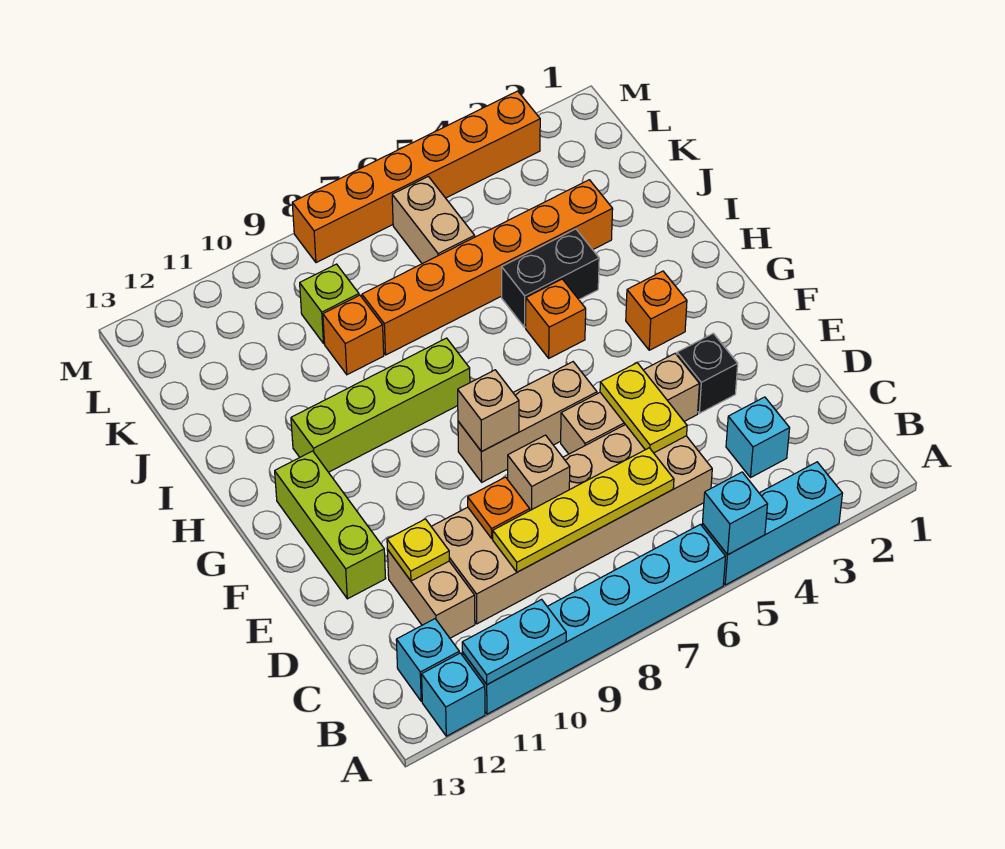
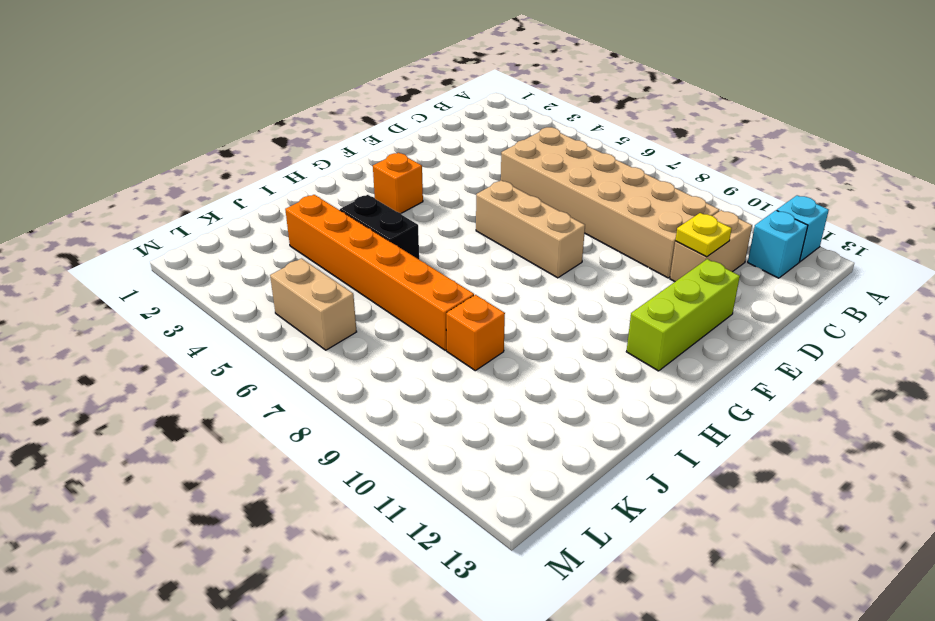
tan 1x2 brick [270,259,357,350] -> tan 1x2 brick turned to [392,176,475,264]
none -> cyan 1x3 brick [702,462,843,585]
none -> cyan 1x6 brick [462,524,726,714]
none -> cyan 1x1 brick [726,397,790,477]

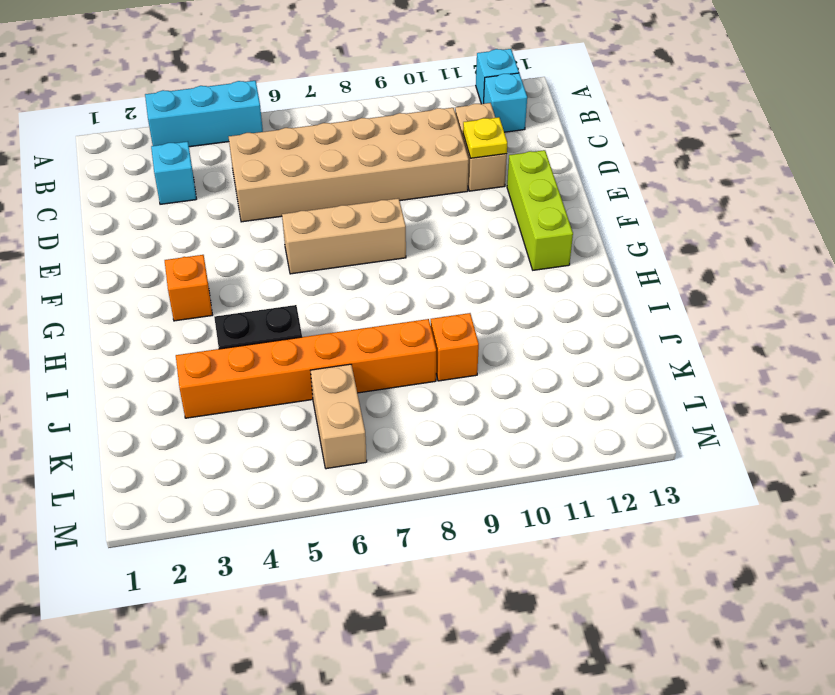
none -> cyan 1x6 brick [462,524,726,714]
none -> black 1x1 brick [677,333,738,413]
none -> tan 1x3 brick [561,354,699,454]

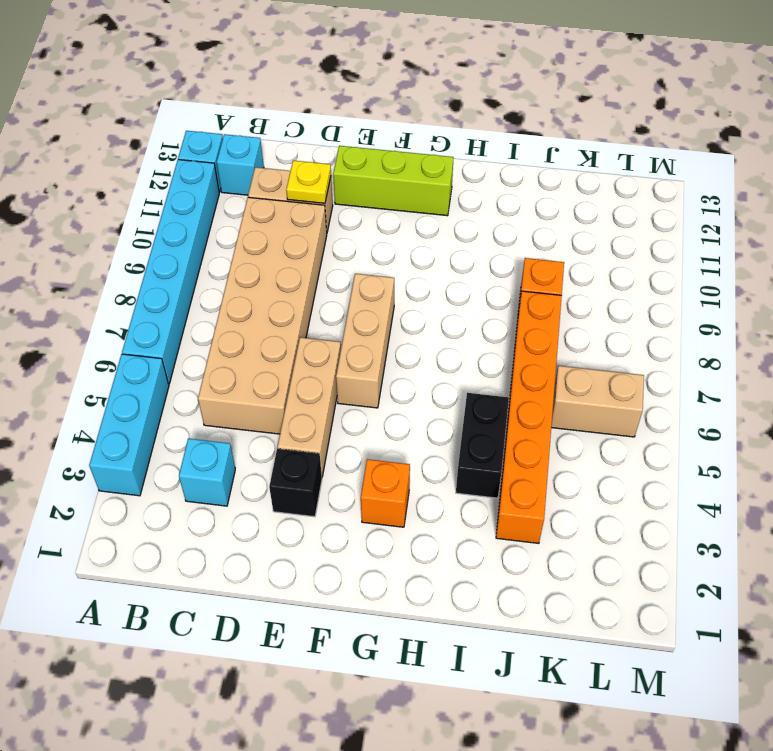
none -> orange 1x1 brick [526,279,586,358]
none -> lime 1x4 brick [291,338,470,472]
none -> lime 1x1 brick [300,264,359,343]

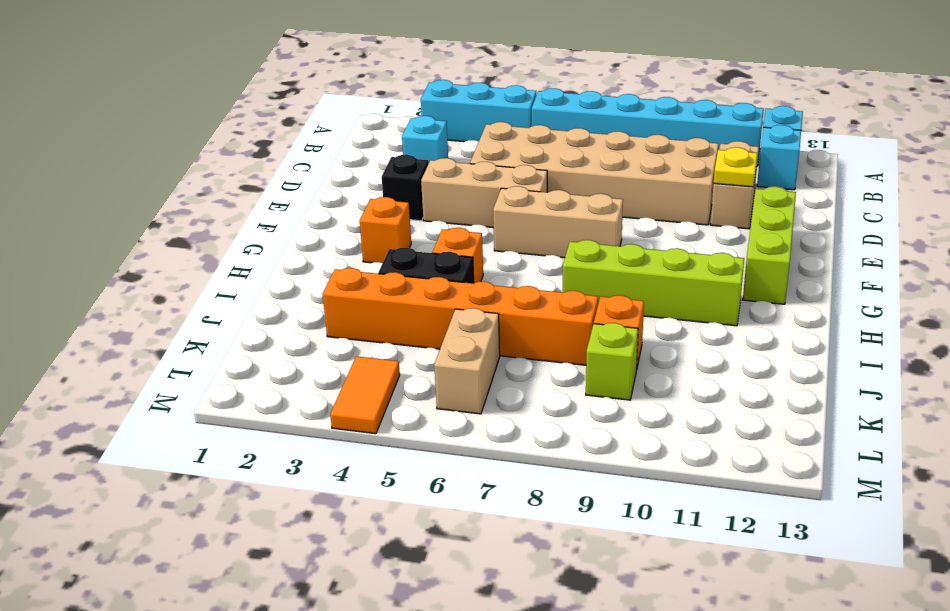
orange 1x2 tile [330,356,400,434] -> orange 1x6 brick [292,91,540,263]
none -> cyan 1x1 brick [703,472,768,555]
none -> cyan 1x2 plate [462,599,566,685]
none -> yellow 1x4 plate [493,448,674,572]

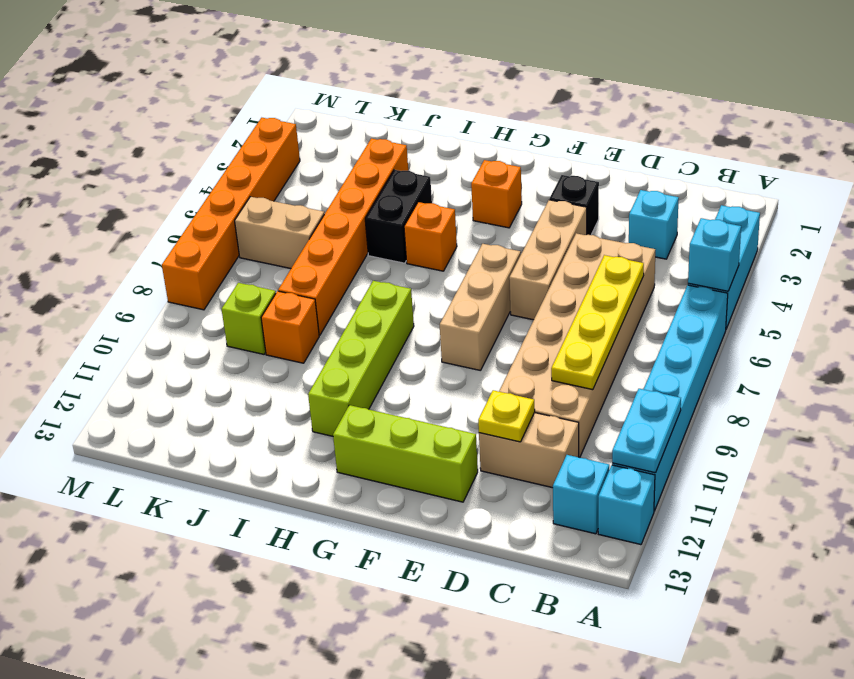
none -> yellow 1x2 plate [600,363,687,453]
none -> tan 1x1 brick [508,435,570,510]
none -> orange 1x1 plate [468,477,530,538]

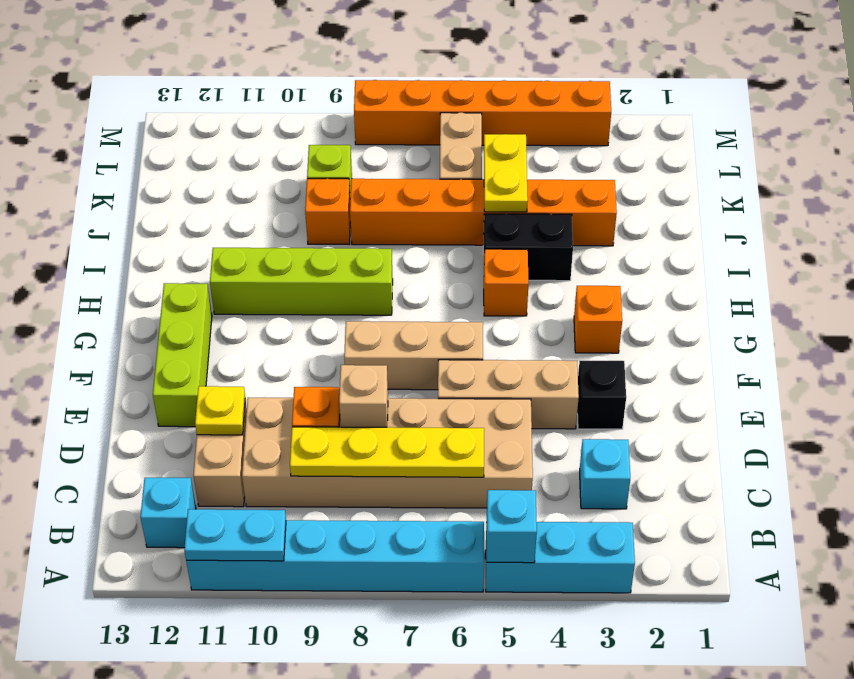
yellow 1x2 plate [484,134,528,212] -> yellow 1x2 plate moved to [600,363,687,453]
none -> cyan 1x1 brick [422,653,485,736]
none -> tan 1x1 brick [458,370,519,452]

